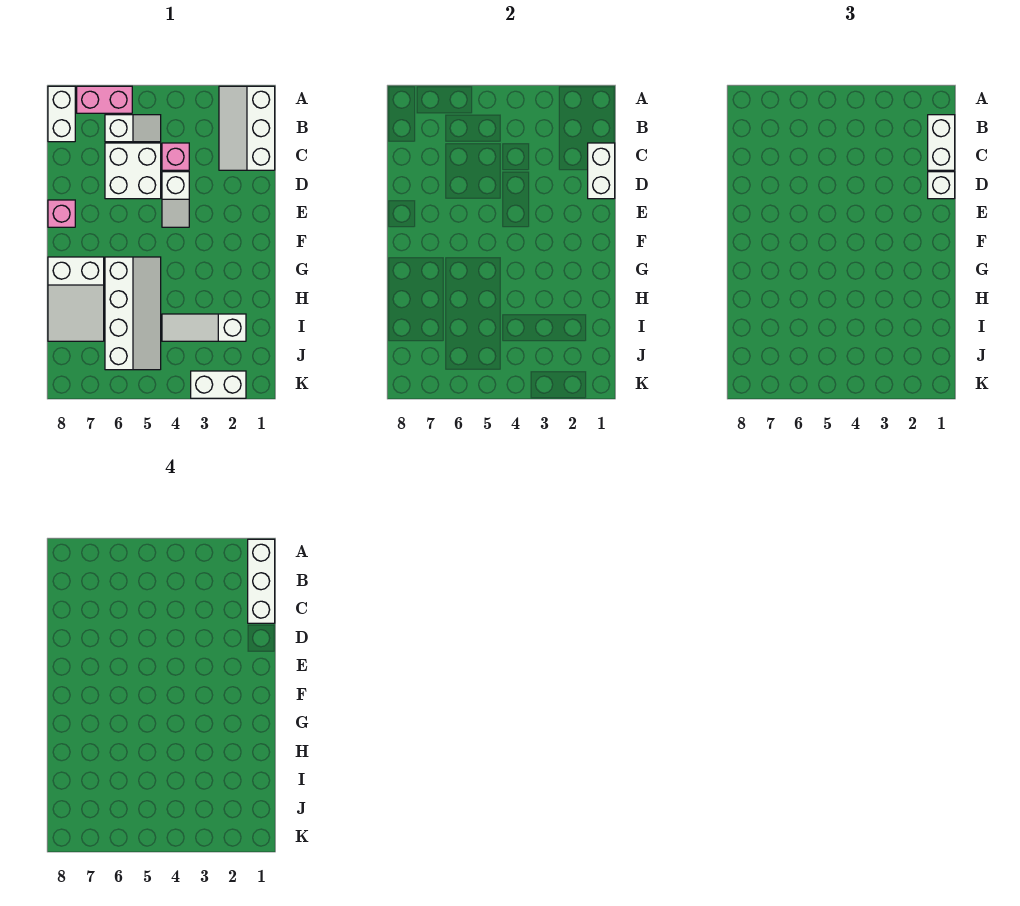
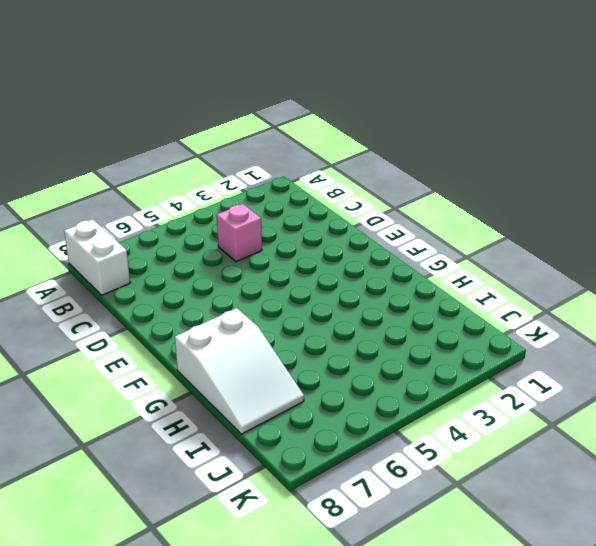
none -> white 2x3 slope [219,86,275,170]
none -> pink 1x2 brick [77,86,132,113]
none -> white 1x2 slope [105,115,161,142]

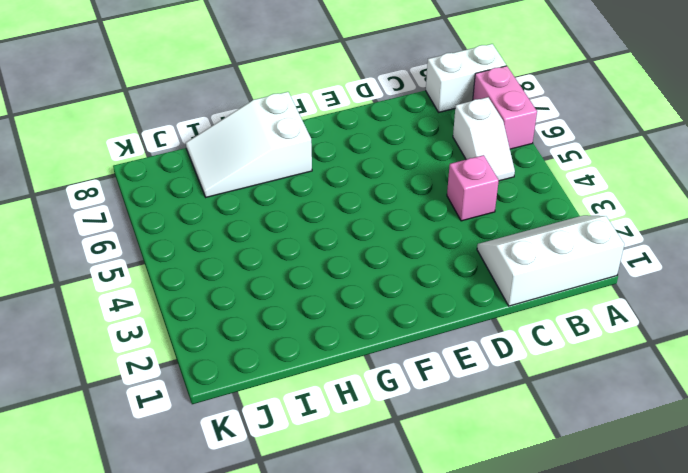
none -> white 2x2 brick [105,143,161,199]
none -> white 1x2 slope [162,172,189,227]
none -> pink 1x1 brick [48,200,75,227]

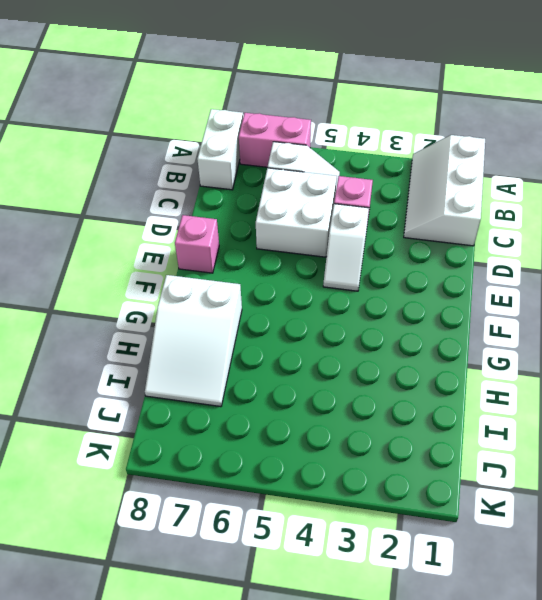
none -> white 2x4 slope [105,257,161,370]
none -> white 1x3 slope [162,314,246,341]
none -> white 1x2 brick [191,371,246,398]

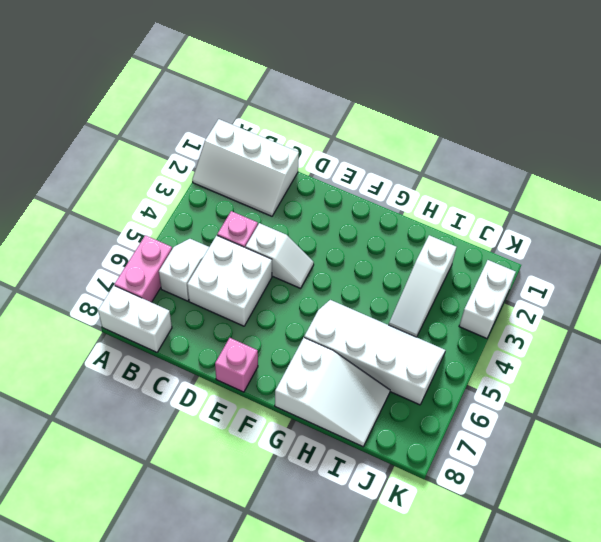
none -> white 1x2 brick [588,143,615,199]
none -> white 1x2 brick [928,115,955,170]
none -> white 1x1 brick [928,172,955,199]

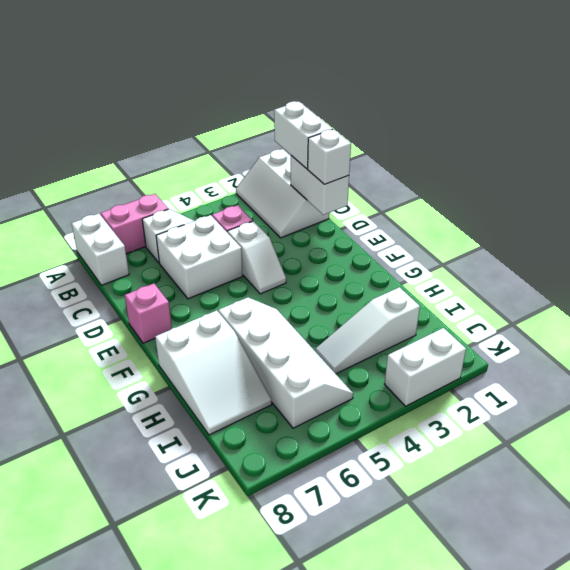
none -> white 1x3 brick [248,539,275,623]

